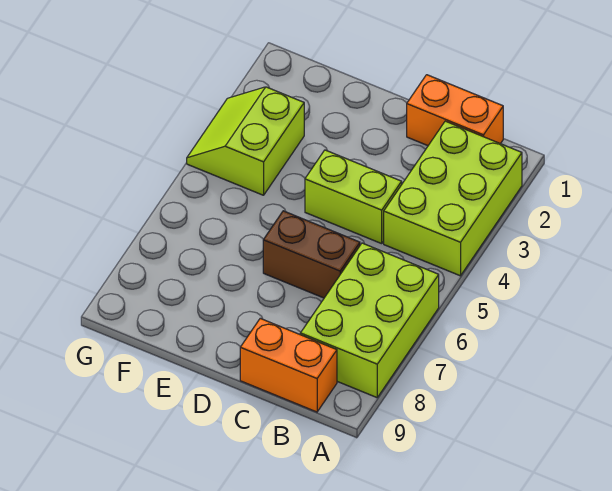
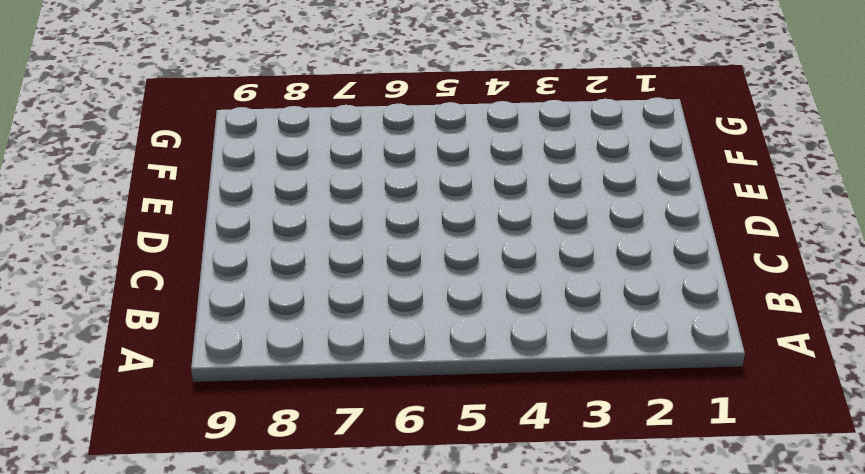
none -> lime 2x3 brick [384,121,522,276]
none -> lime 2x3 brick [300,243,439,398]

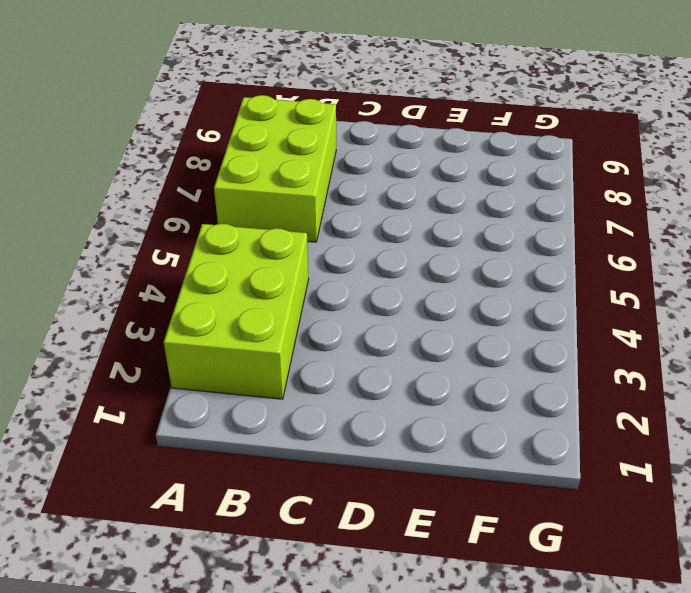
none -> orange 1x2 brick [407,75,503,146]
none -> orange 1x2 brick [240,318,337,412]

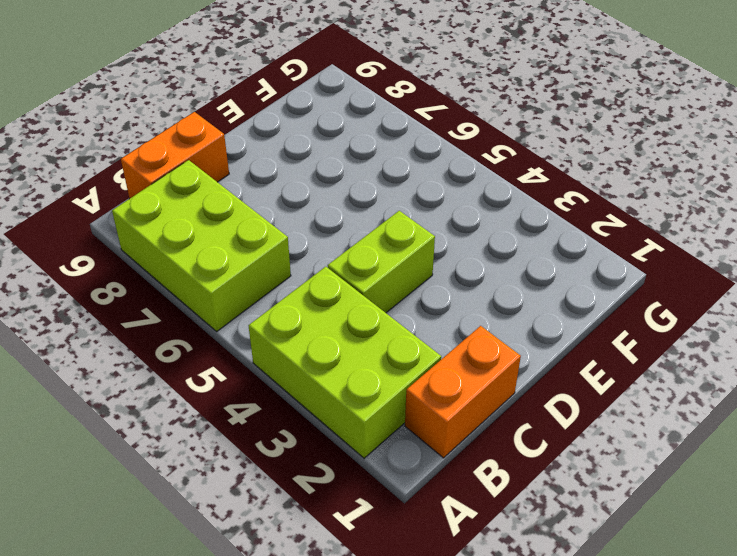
none -> brown 1x2 brick [263,211,360,298]
none -> lime 2x2 slope [187,87,304,195]

